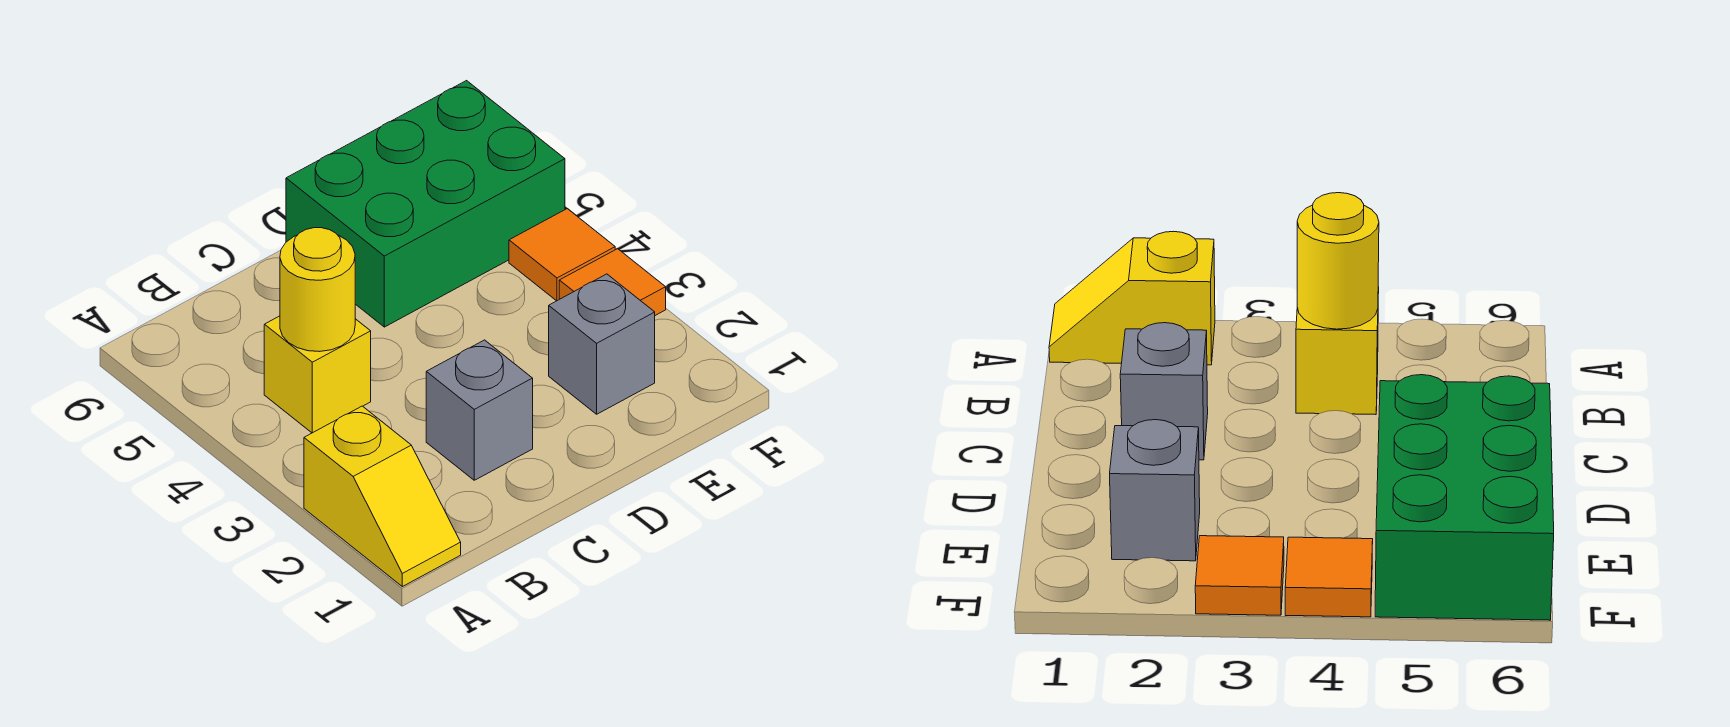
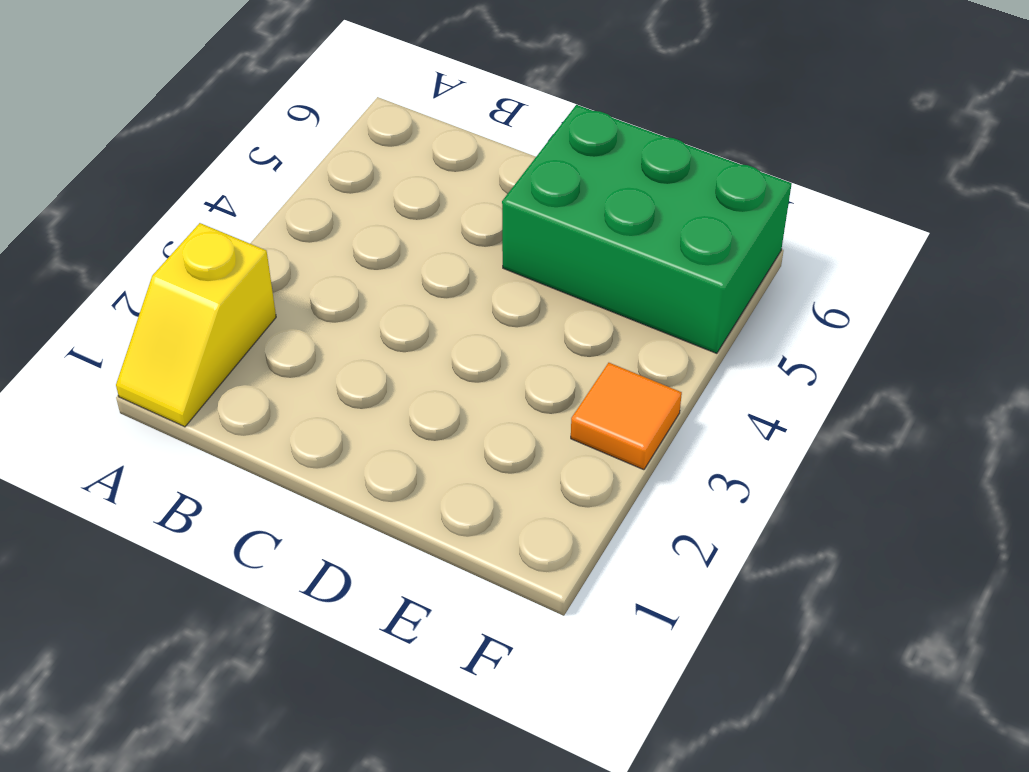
none -> yellow 1x1 brick [264,316,371,433]
none -> grey 1x1 brick [426,340,533,480]

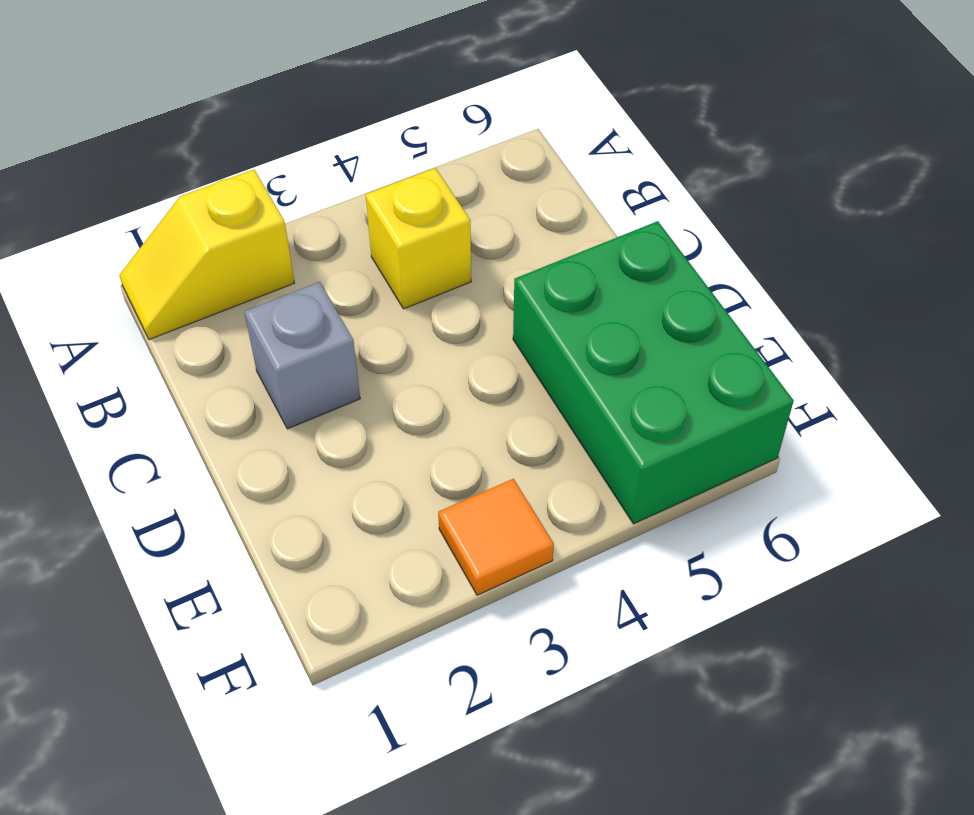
none -> grey 1x1 brick [549,274,655,414]
none -> orange 1x1 tile [509,209,615,301]

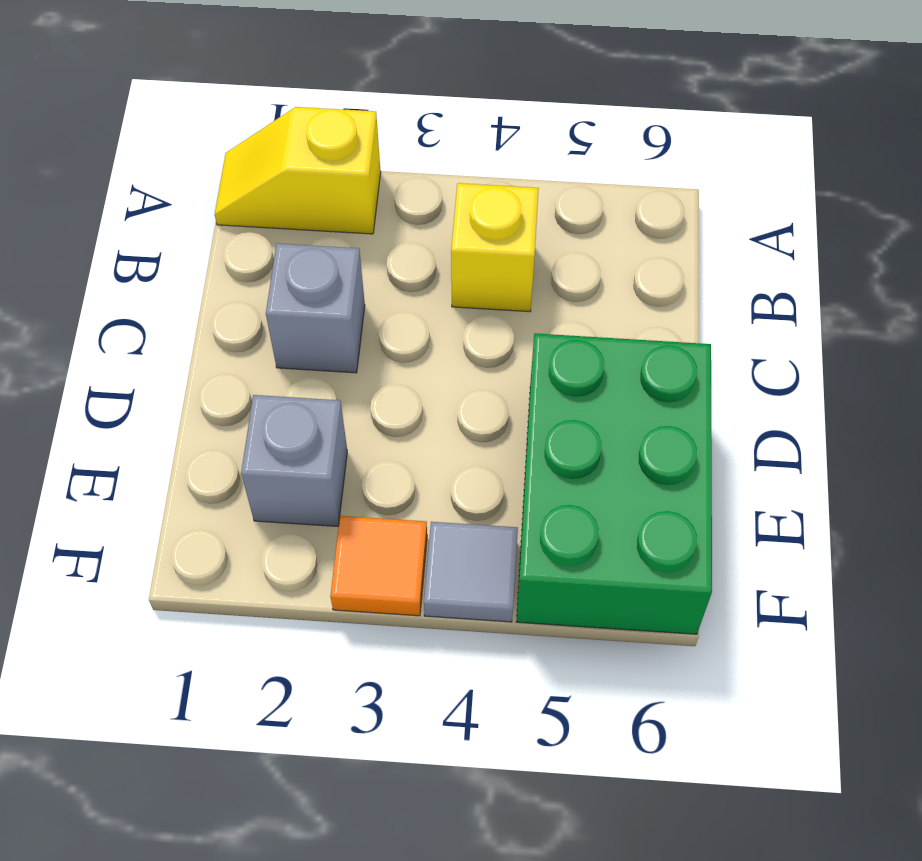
grey 1x1 tile [424,522,518,622] -> orange 1x1 tile [509,209,615,301]
none -> yellow 1x1 round brick [280,228,355,352]

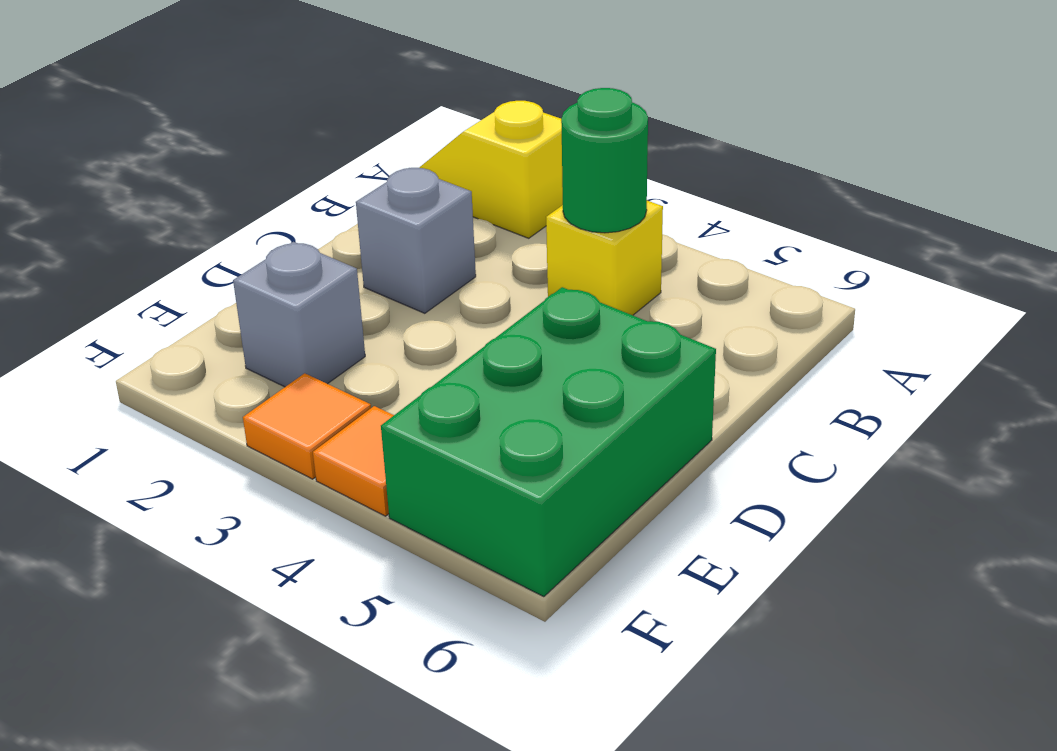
green 1x1 round brick [561,88,648,233] -> yellow 1x1 round brick [280,228,355,352]

